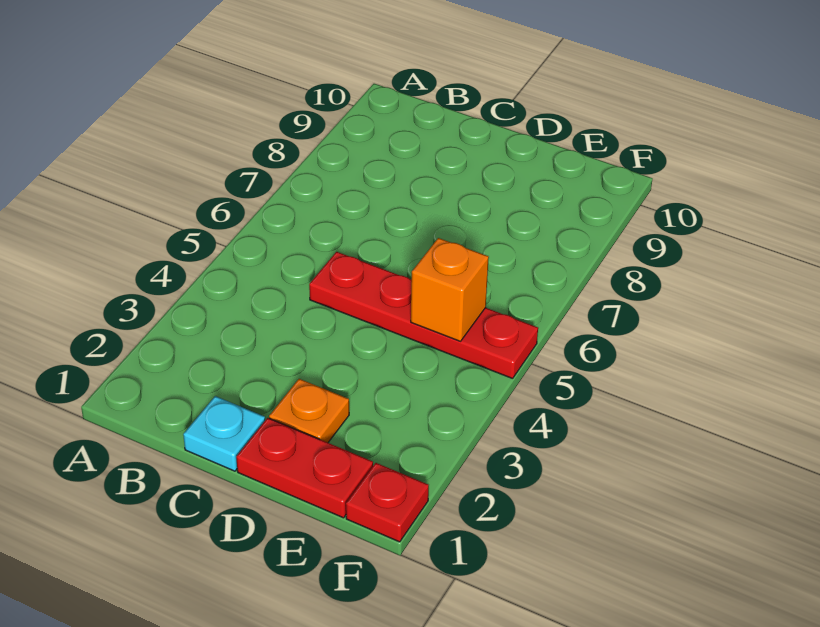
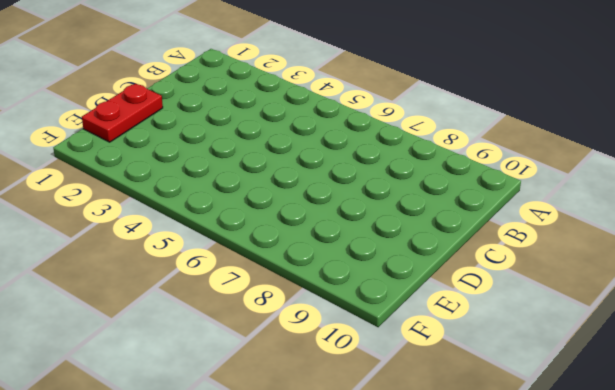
none -> cyan 1x1 plate [183,396,265,471]
none -> red 1x4 plate [309,252,538,379]

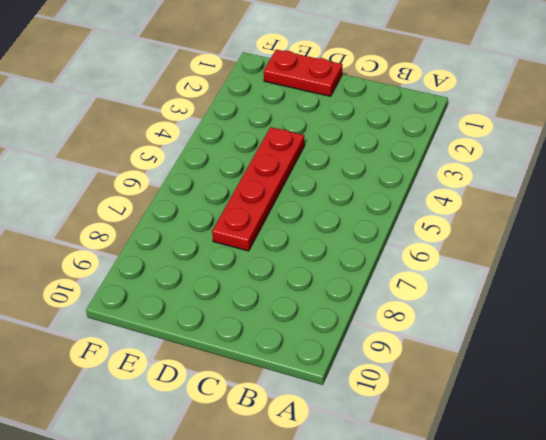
red 1x4 plate [212,127,305,251] -> red 1x4 plate turned to [309,252,538,379]
none -> cyan 1x1 plate [183,396,265,471]
none -> orange 1x1 plate [269,379,349,443]

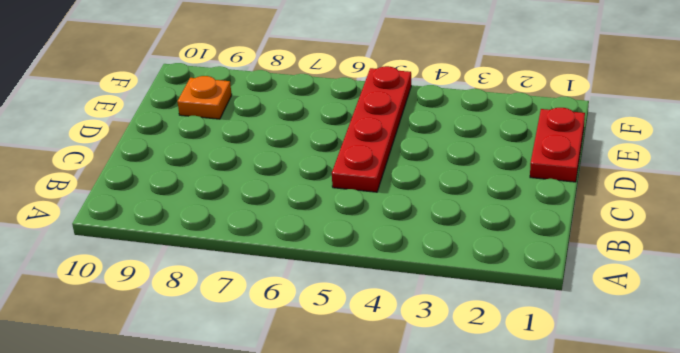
orange 1x1 plate [178,76,232,119] -> orange 1x1 plate moved to [269,379,349,443]
none -> cyan 1x1 plate [183,396,265,471]
none -> red 1x1 plate [346,463,429,542]

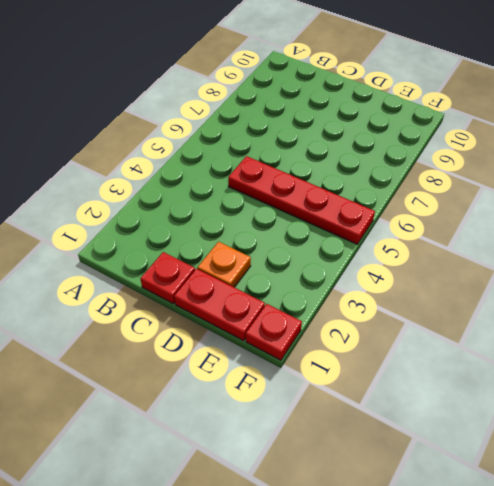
red 1x1 plate [140,252,195,304] -> cyan 1x1 plate [183,396,265,471]
none -> orange 1x1 brick [411,238,489,341]

